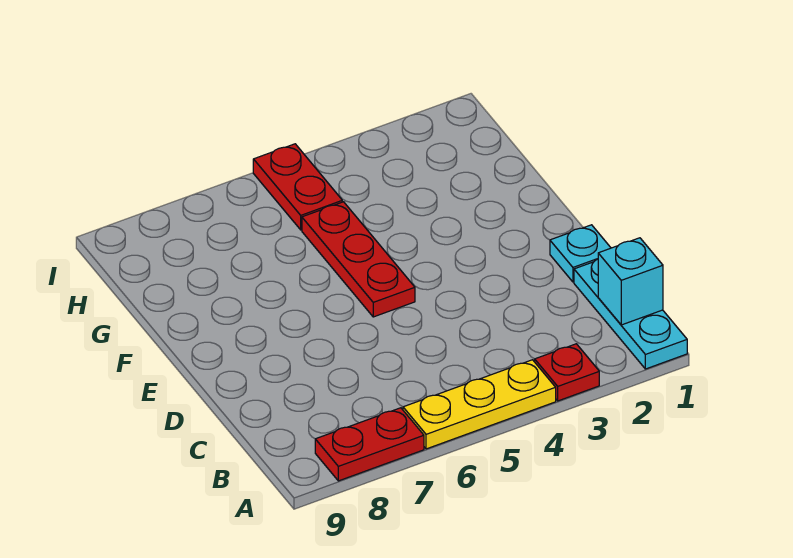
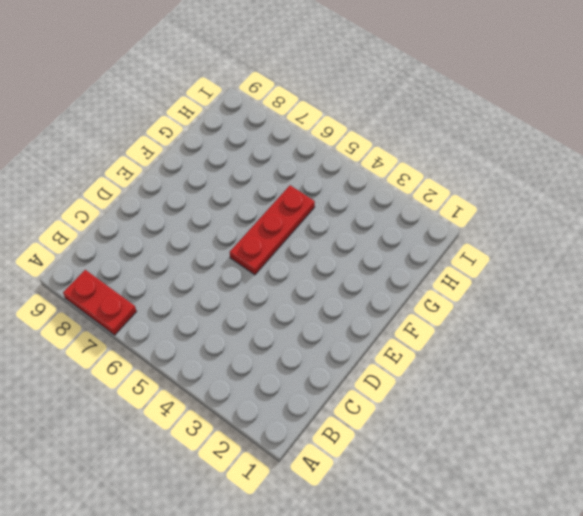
none -> cyan 1x3 plate [574,259,687,369]
none -> red 1x1 plate [535,344,599,401]

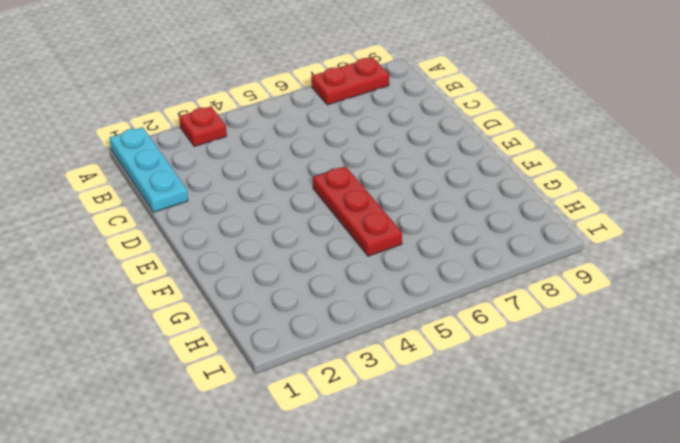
none -> yellow 1x3 plate [403,360,556,449]
none -> cyan 1x1 plate [550,225,611,282]

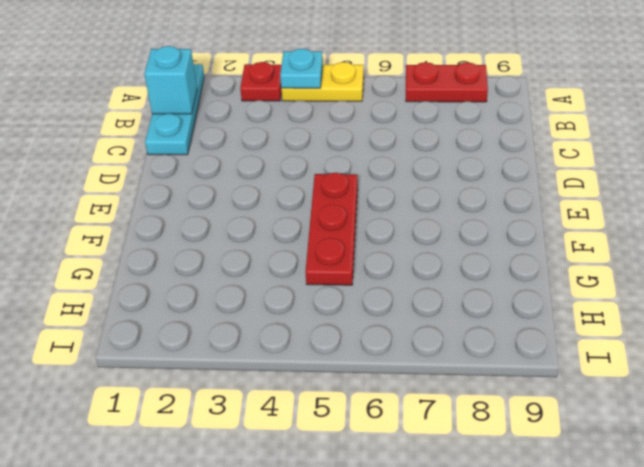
yellow 1x2 plate [281,62,364,101] -> yellow 1x3 plate [403,360,556,449]
cyan 1x1 plate [280,49,323,88] -> cyan 1x1 plate moved to [550,225,611,282]
none -> red 1x2 plate [253,144,342,230]

